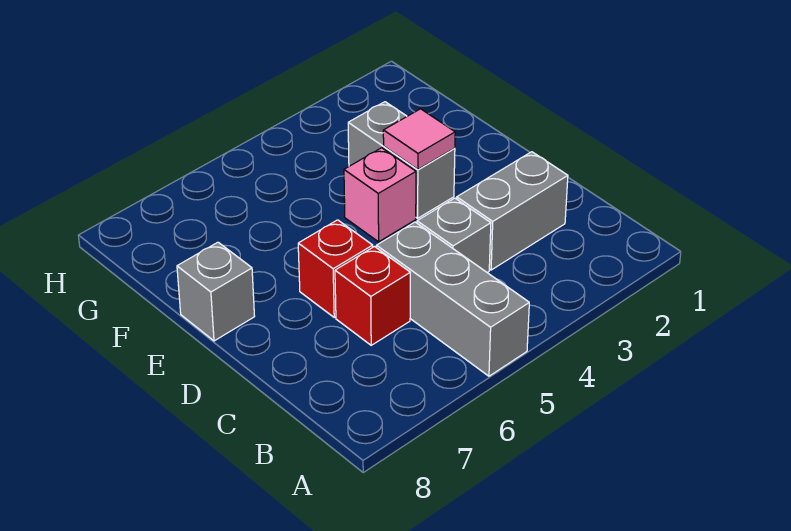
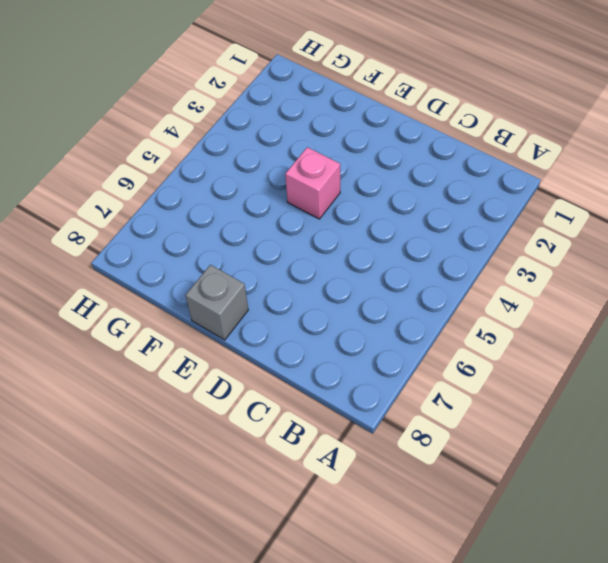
none -> grey 1x3 brick [376,222,529,376]
none -> grey 1x2 brick [457,152,568,270]

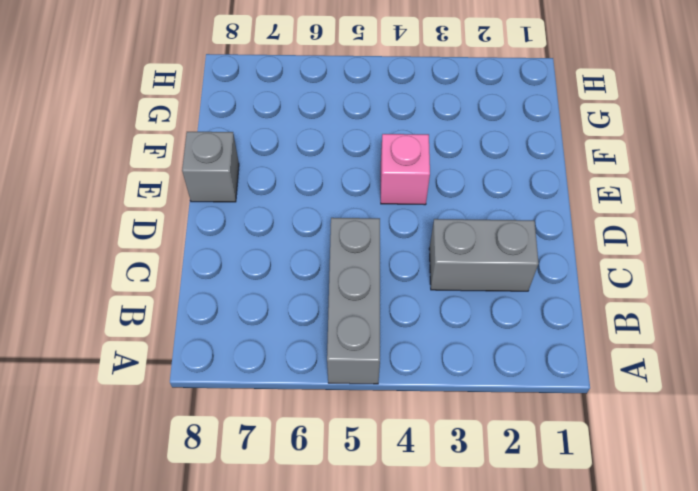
none -> grey 1x1 brick [417,198,491,273]
none -> red 1x1 brick [335,247,410,345]

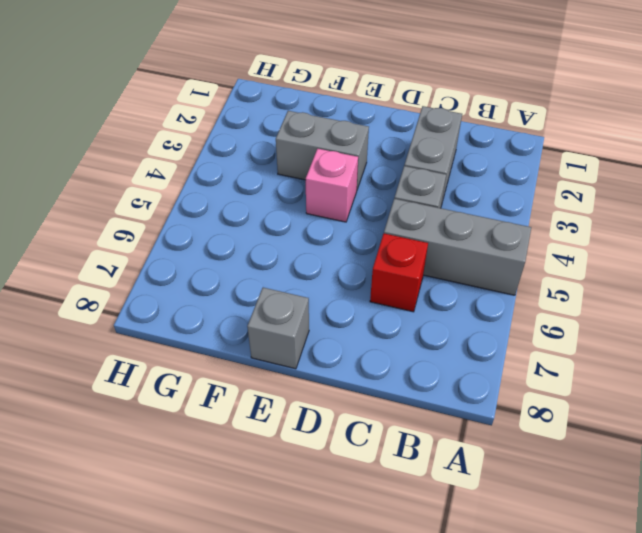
none -> red 1x1 brick [298,220,373,317]
none -> pink 1x1 tile [383,109,455,169]

